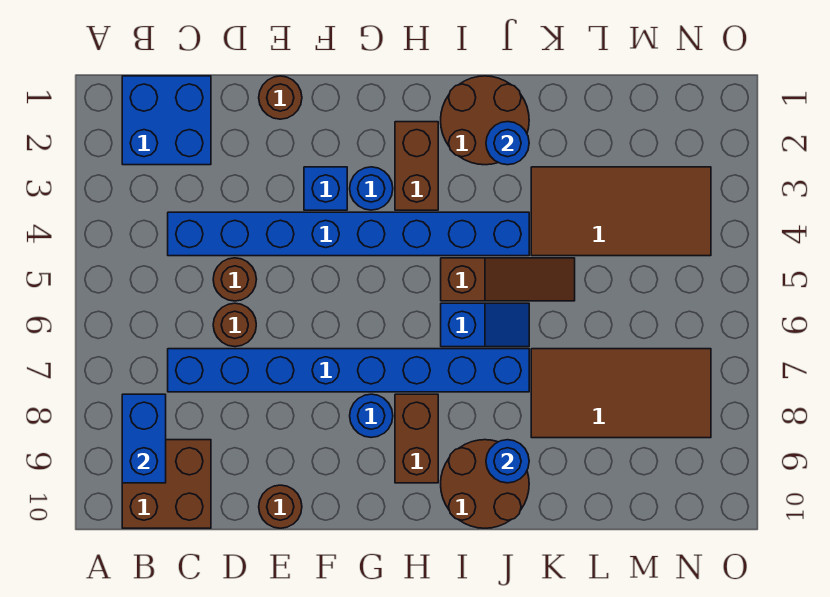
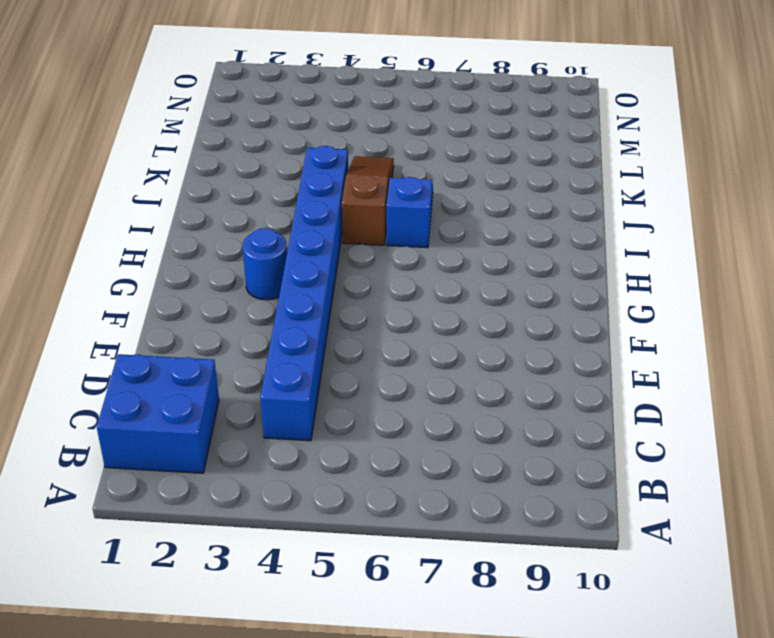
none -> brown 2x2 brick [122,440,211,528]
none -> blue 1x8 brick [168,349,529,392]
none -> brown 1x1 round brick [213,258,256,301]

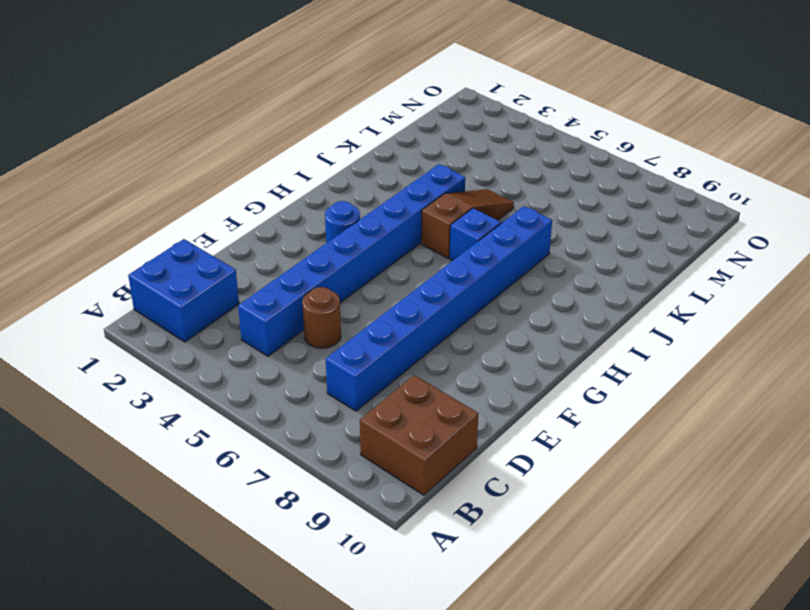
none -> brown 1x1 round brick [213,303,256,347]
none -> brown 1x1 round brick [259,76,302,119]
none -> brown 1x1 round brick [259,485,302,528]

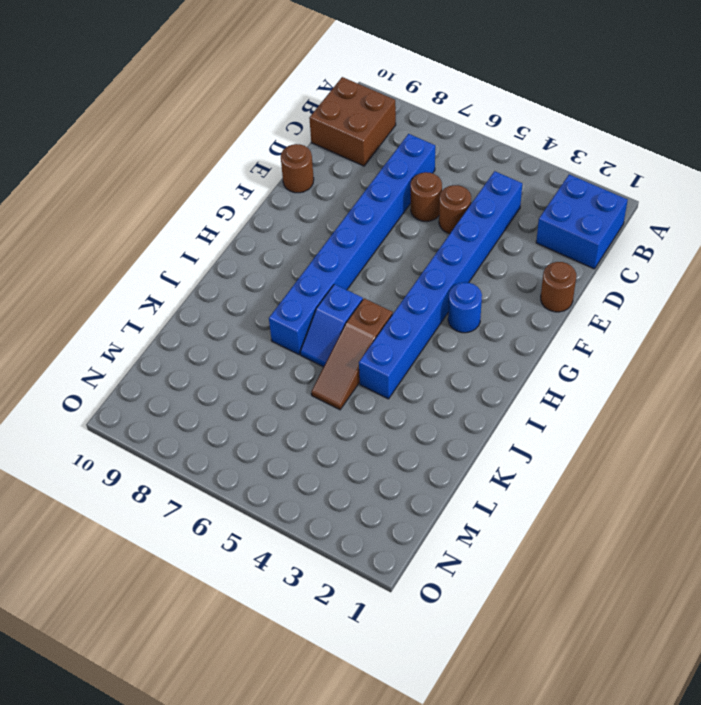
none -> blue 1x1 brick [304,167,347,210]
none -> blue 1x1 round brick [350,394,393,437]
none -> brown 1x2 brick [395,122,438,210]

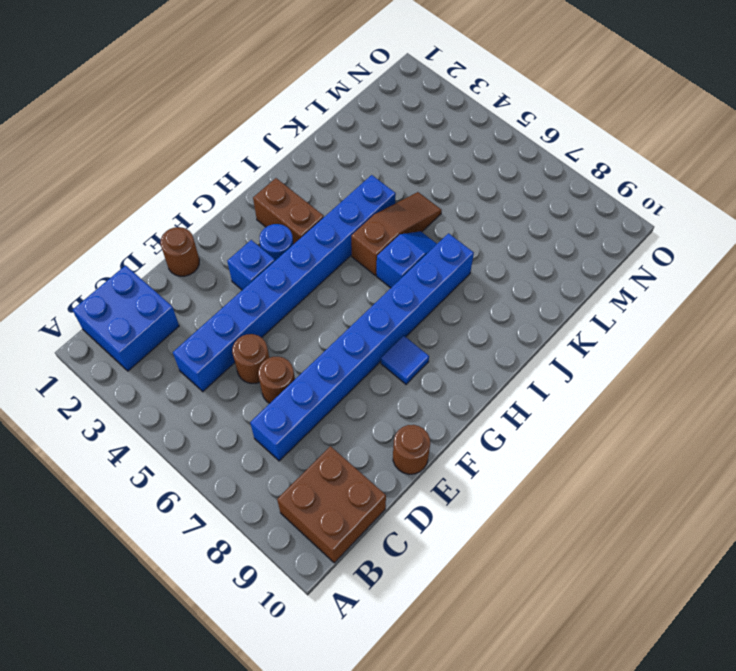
blue 1x1 tile [381,336,429,384] -> blue 1x1 round brick [350,394,393,437]
none -> brown 1x2 brick [395,394,438,483]
none -> brown 2x2 round brick [441,76,529,165]
none -> brown 2x2 round brick [441,440,529,528]

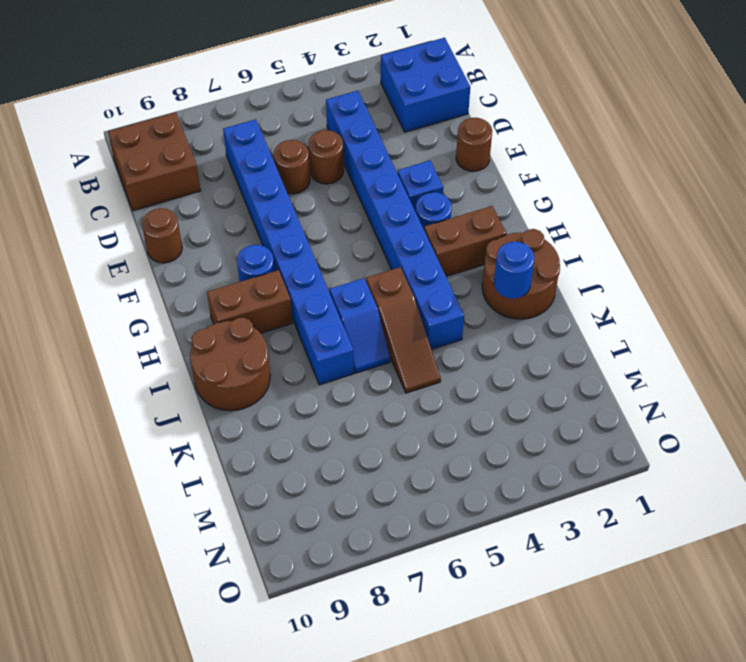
none -> brown 2x4 tile [531,167,711,256]
none -> brown 2x4 tile [531,349,711,438]
none -> blue 1x2 brick [122,394,166,483]

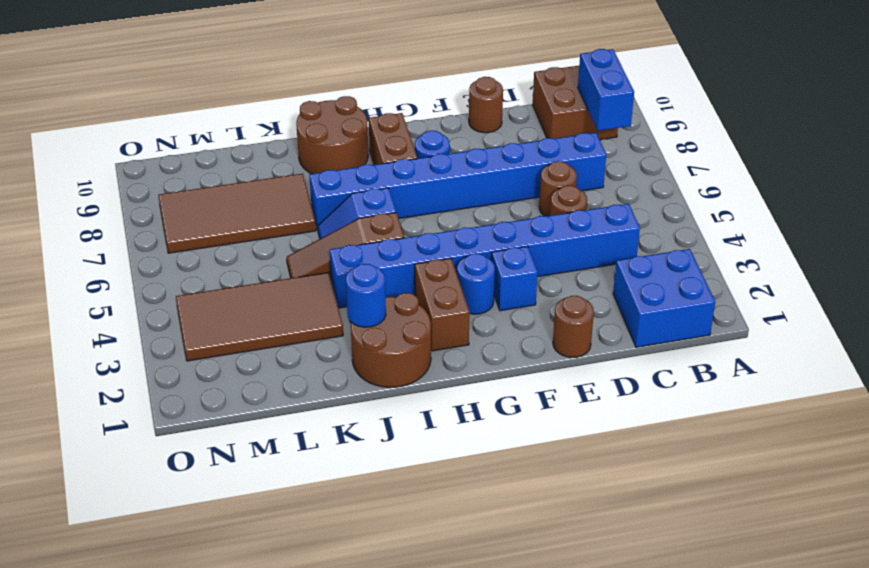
none -> blue 1x1 round brick [486,440,529,483]

